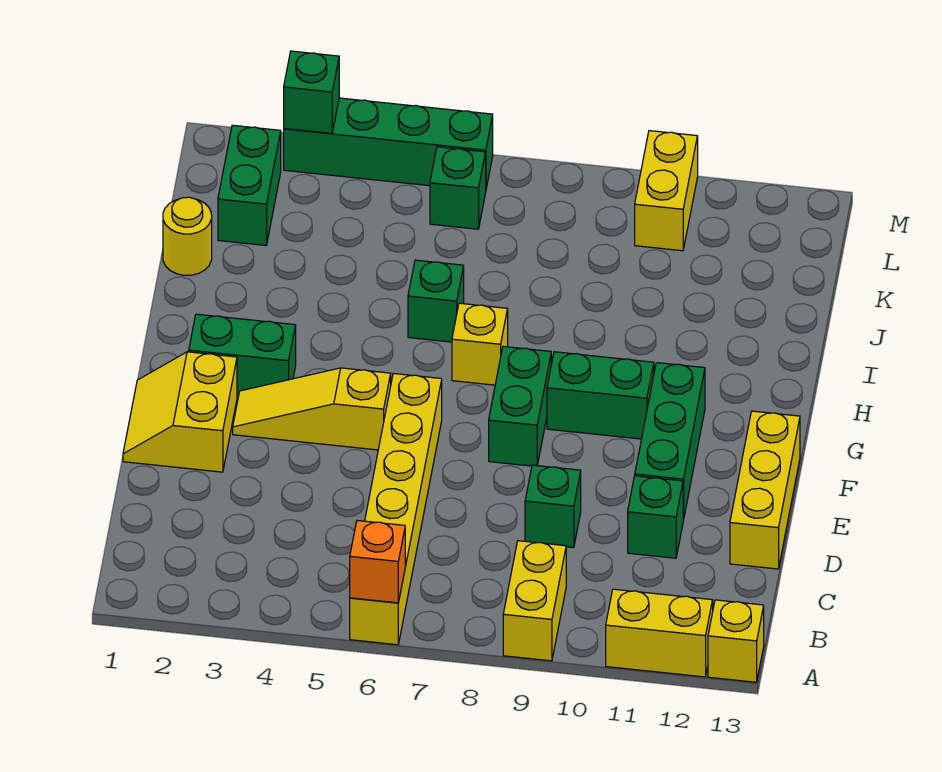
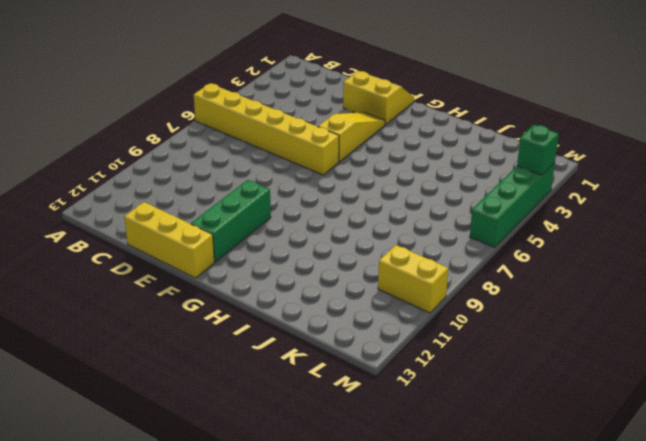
green 1x3 brick [191,180,271,262] -> green 1x3 brick turned to [635,363,705,520]
none -> yellow 1x2 brick [503,541,566,661]
none -> yellow 1x2 brick [606,589,713,677]
none -> yellow 1x1 brick [708,600,764,682]

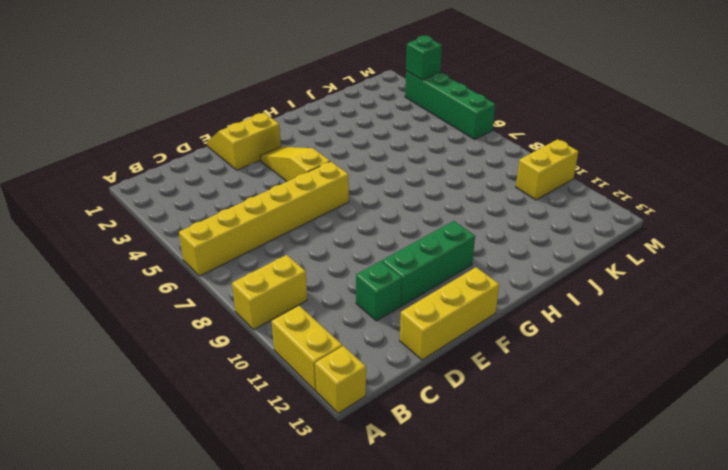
none -> green 1x1 brick [525,465,581,548]
none -> green 1x2 brick [489,346,551,466]
none -> green 1x2 brick [189,314,296,397]

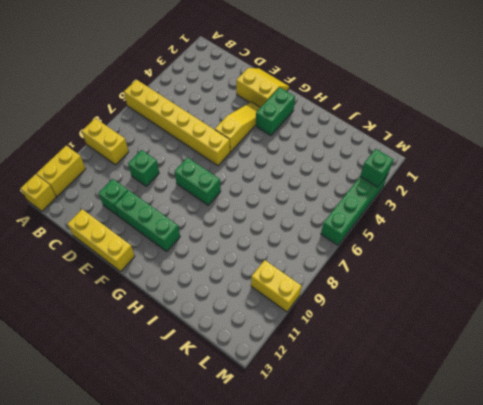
none -> green 1x2 brick [547,352,654,439]
none -> yellow 1x1 brick [452,303,508,385]
none -> green 1x1 brick [408,260,464,342]

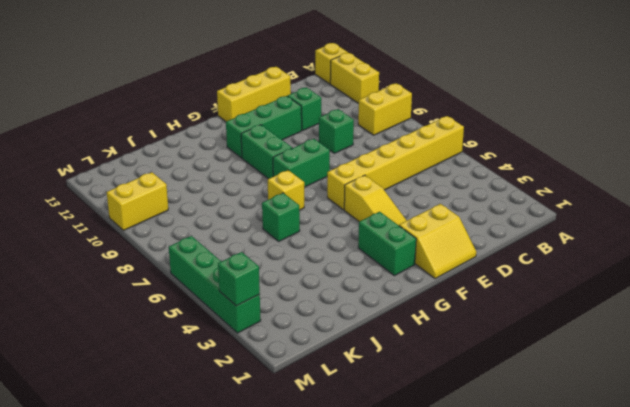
none -> yellow 1x1 round brick [163,197,212,275]
none -> green 1x2 brick [218,125,281,245]
none -> green 1x1 brick [430,147,486,229]

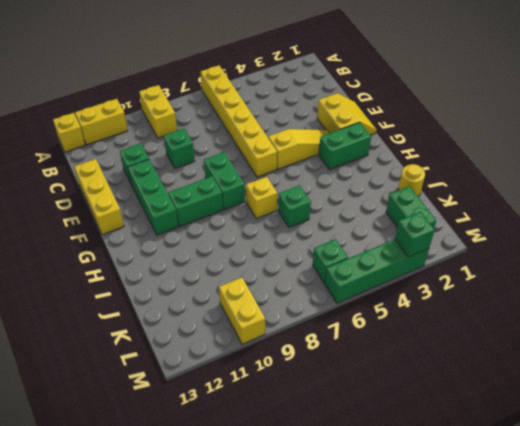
none -> orange 1x1 brick [350,521,405,603]

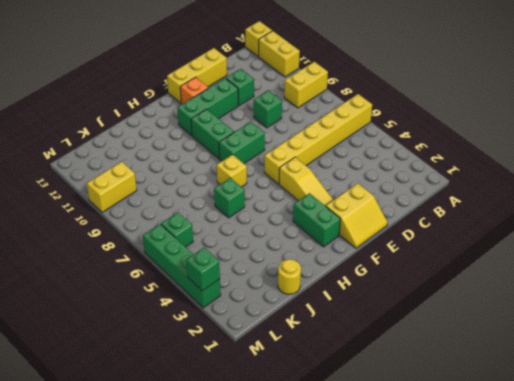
orange 1x1 brick [180,77,208,104] -> orange 1x1 brick moved to [350,521,405,603]
none -> green 1x2 brick [218,125,281,245]

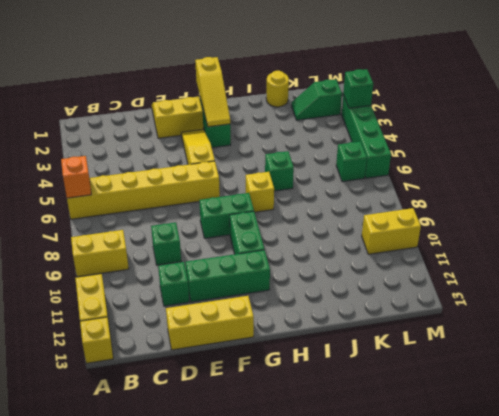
yellow 1x3 slope [195,57,230,127] -> none
green 1x2 slope [292,80,342,120] -> green 1x2 brick [218,125,281,245]

